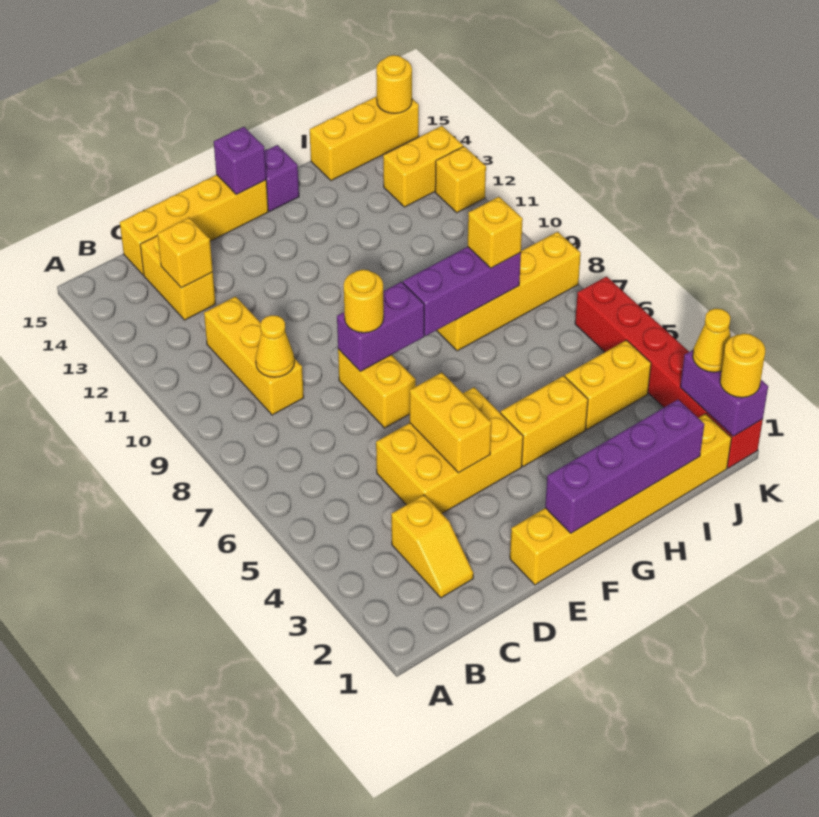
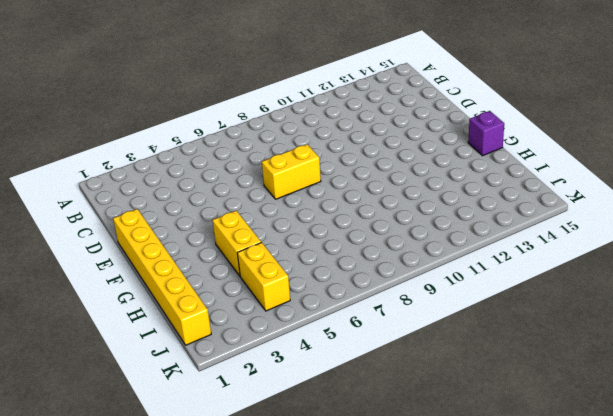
none -> yellow 1x2 slope [391,495,473,598]
none -> yellow 1x3 brick [204,296,304,415]
none -> yellow 1x2 brick [140,236,216,320]

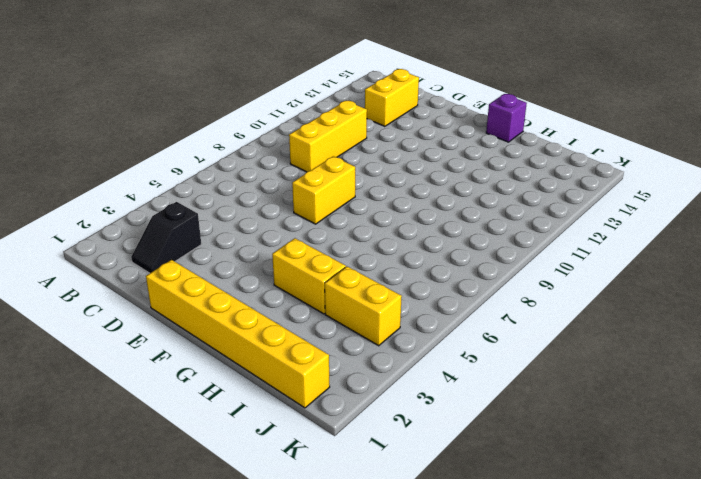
black 1x2 slope [131,202,201,273] -> yellow 1x2 slope [391,495,473,598]
none -> yellow 1x4 brick [120,175,268,275]
none -> yellow 2x3 brick [376,387,523,513]
none -> yellow 1x4 brick [437,232,581,351]

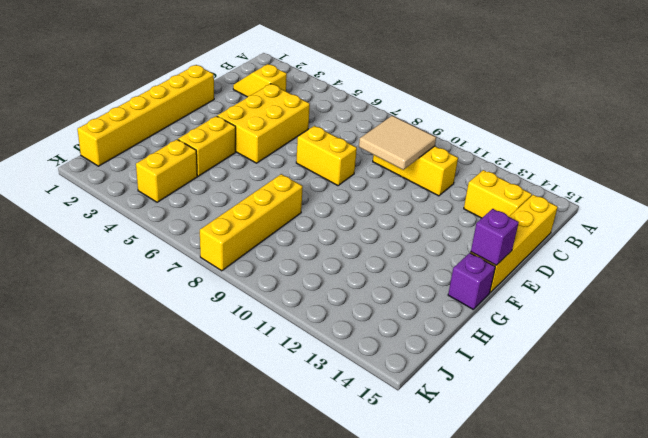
tan 2x2 tile [359,116,436,170] -> yellow 1x1 cone [256,315,294,377]
none -> yellow 1x3 brick [310,96,419,181]
none -> yellow 1x2 brick [383,126,463,207]
none -> red 1x6 brick [575,276,763,468]

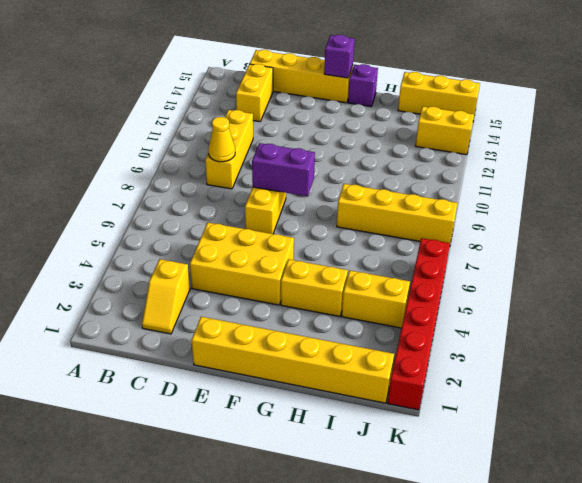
none -> yellow 1x1 brick [435,146,486,213]
none -> yellow 1x1 brick [158,218,213,288]
none -> yellow 1x2 brick [410,372,491,473]

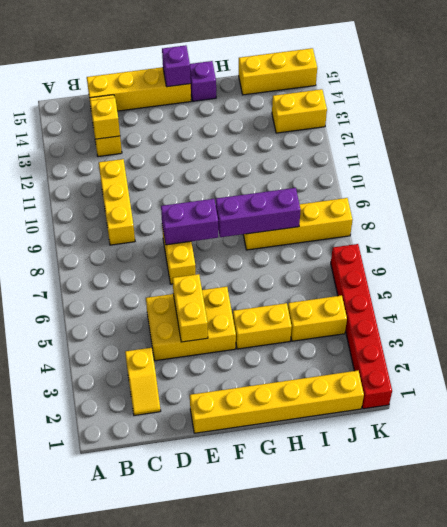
none -> yellow 1x1 brick [435,146,486,213]
none -> yellow 1x1 cone [256,315,294,377]
none -> purple 1x4 brick [545,400,704,533]

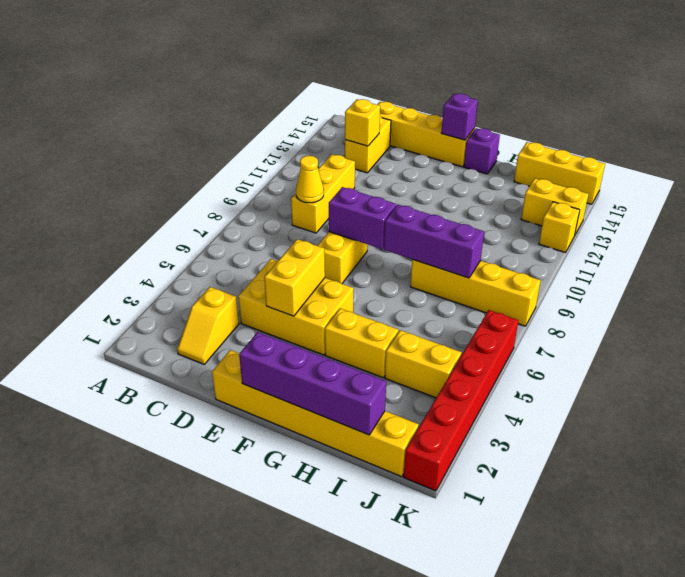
none -> purple 1x2 brick [680,350,768,436]
none -> yellow 1x1 round brick [376,55,412,114]
none -> yellow 1x1 round brick [344,270,384,333]

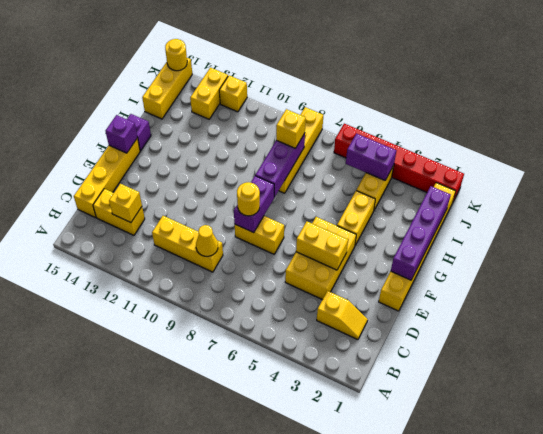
purple 1x2 brick [346,134,396,180] -> purple 1x2 brick moved to [680,350,768,436]
none -> yellow 1x1 round brick [720,333,765,398]
none -> yellow 1x1 cone [693,308,731,372]

